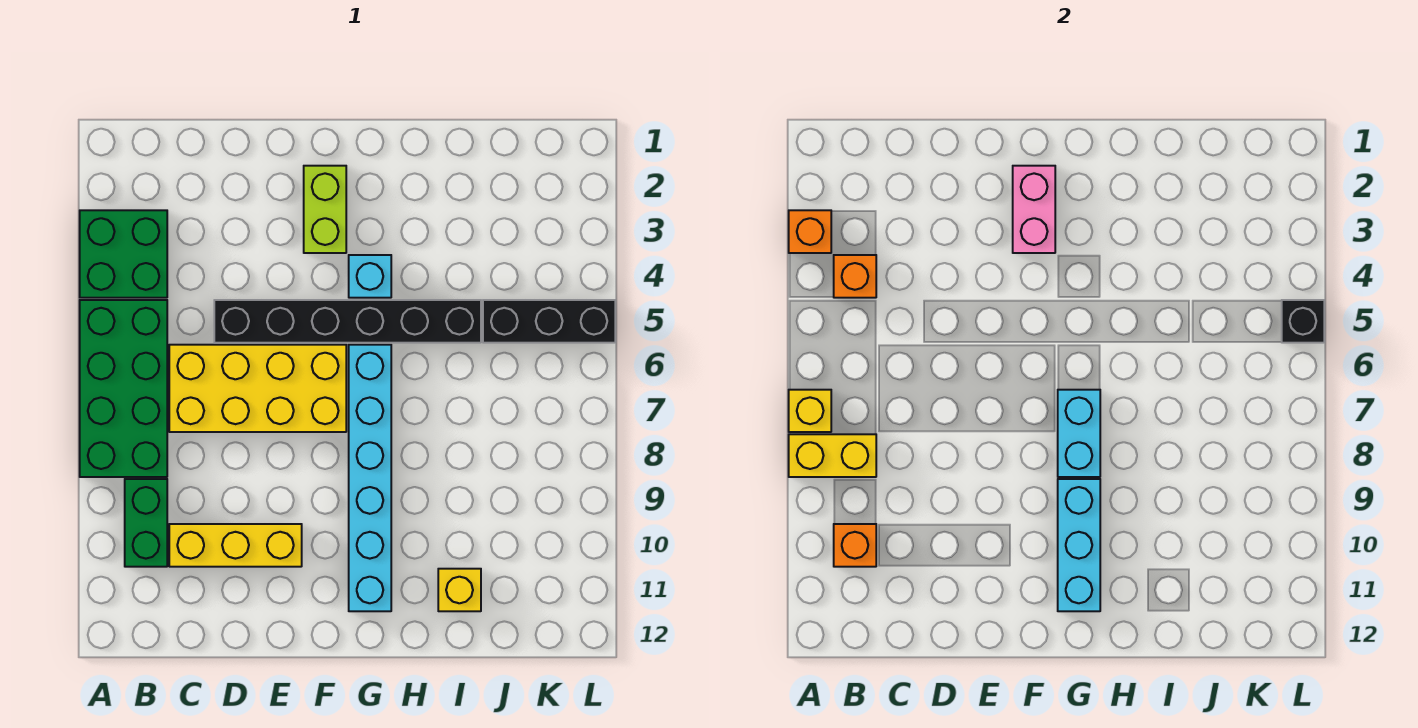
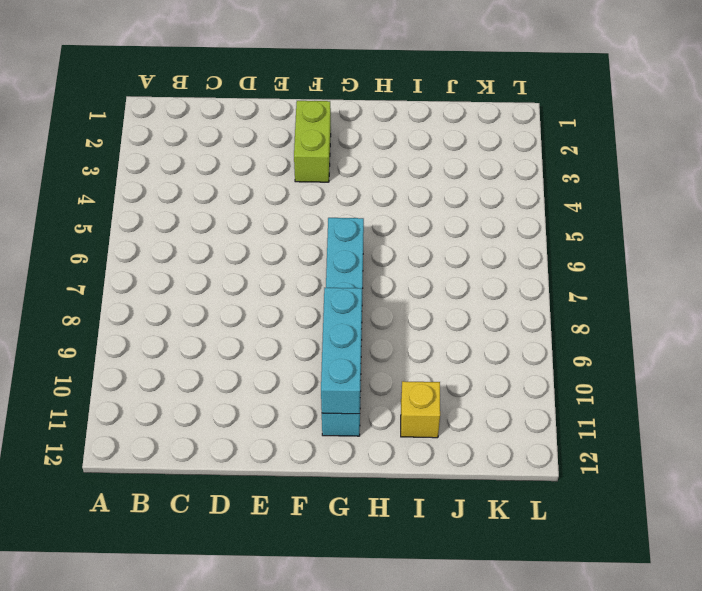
none -> green 2x2 brick [80,210,167,298]
none -> green 2x4 brick [80,300,167,477]
none -> green 1x2 brick [125,479,167,567]

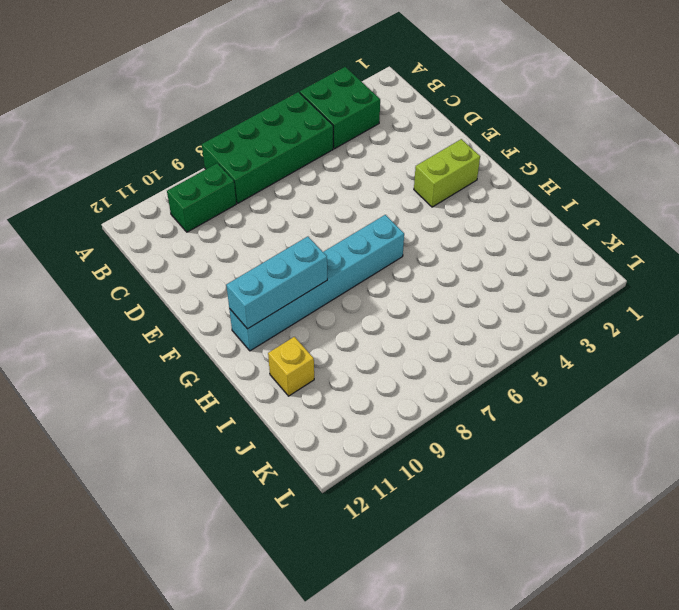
none -> yellow 2x4 brick [169,345,346,432]
none -> yellow 1x3 brick [169,524,302,567]
none -> black 1x6 brick [214,300,481,343]

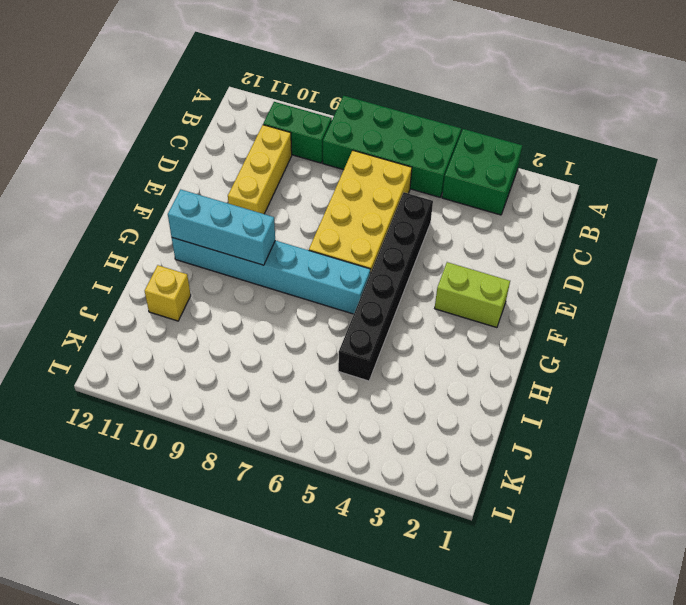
none -> cyan 1x1 brick [349,255,391,298]
none -> black 1x3 brick [483,300,615,343]
none -> orange 1x1 brick [789,210,831,253]

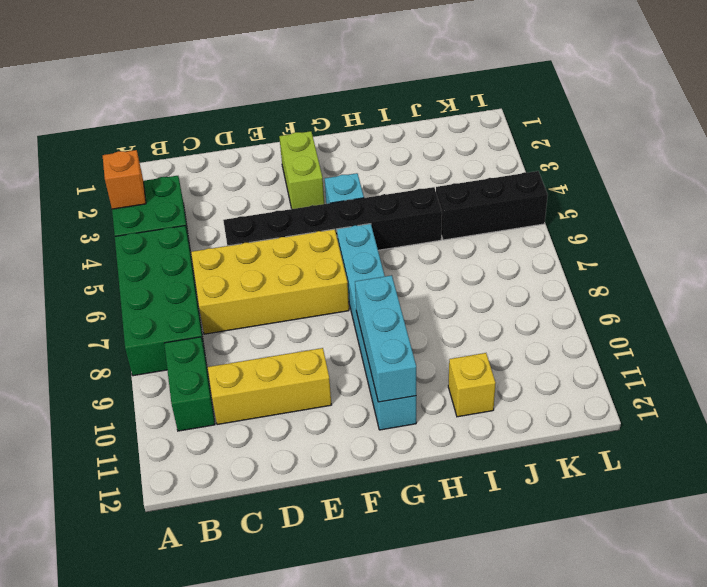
none -> yellow 1x1 brick [789,390,831,432]
none -> yellow 1x2 brick [789,434,876,477]
none -> orange 1x1 brick [834,255,876,298]

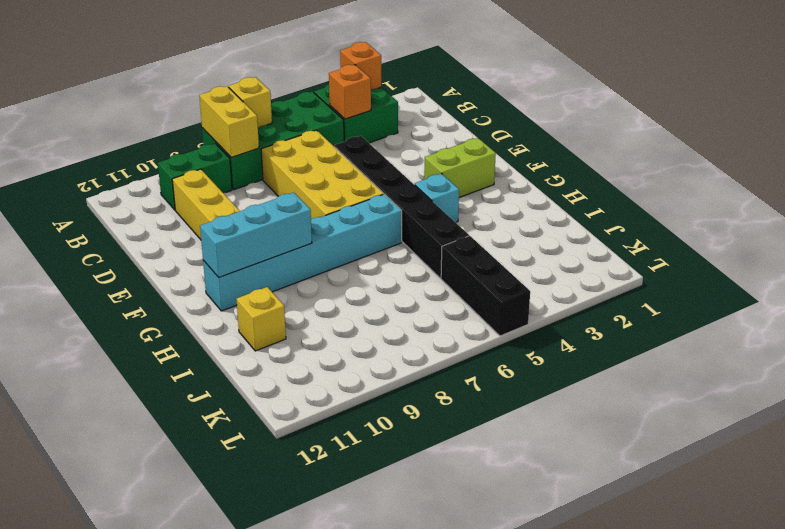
none -> orange 1x1 brick [834,524,876,567]
none -> pink 1x2 brick [1013,166,1055,253]
none -> cyan 1x2 brick [1058,390,1100,477]

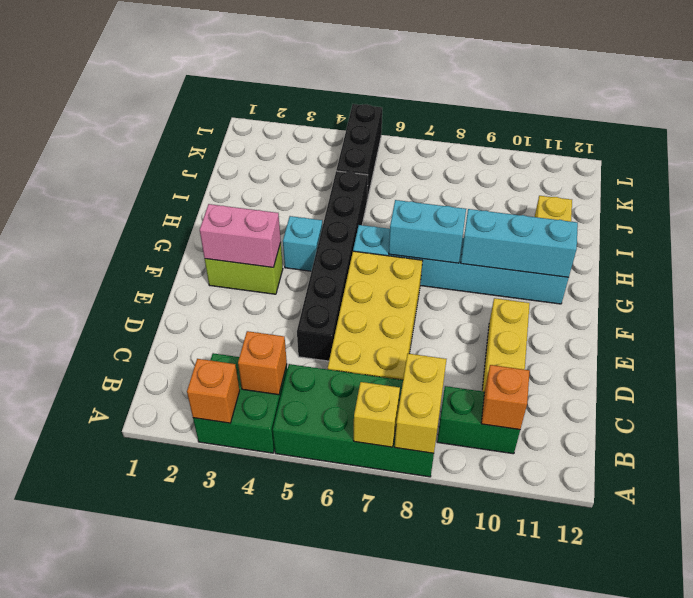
none -> black 1x1 brick [1282,300,1324,343]

